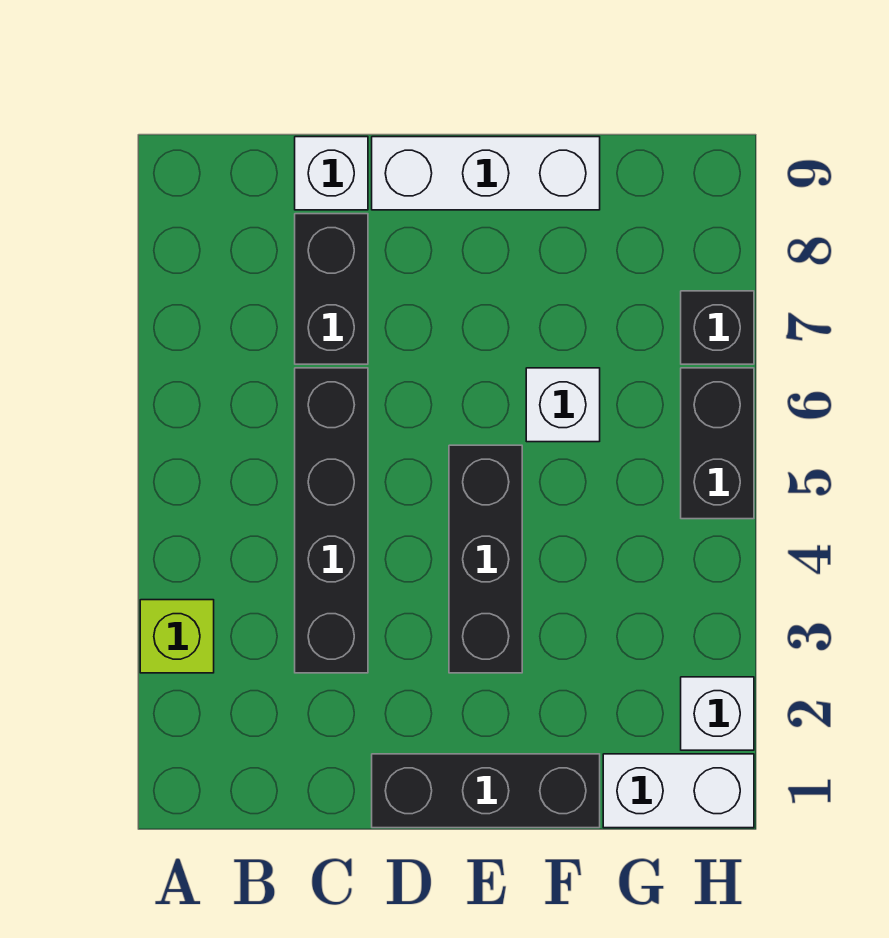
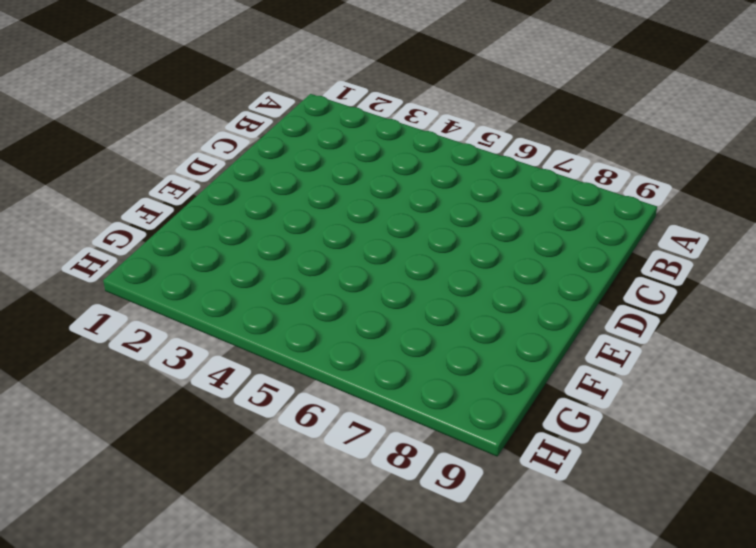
none -> lime 1x1 brick [140,600,214,673]
none -> black 1x4 brick [295,368,368,673]
none -> black 1x2 brick [295,214,368,364]

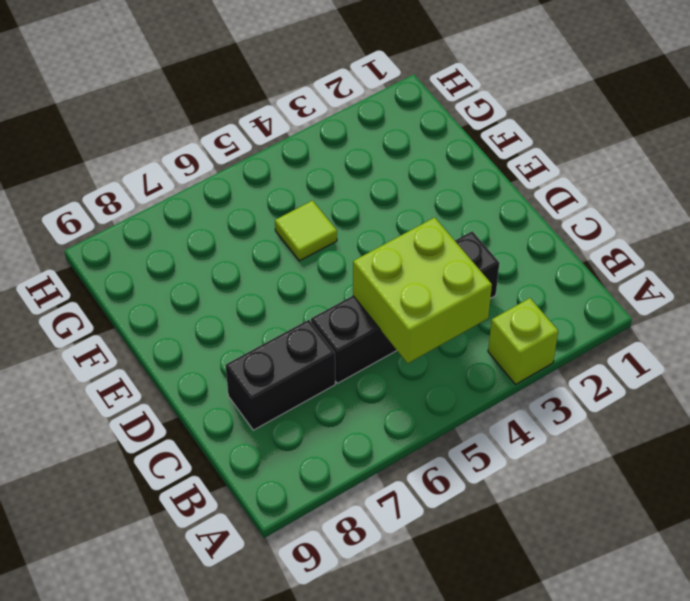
lime 2x2 brick [353,217,492,363] -> none
lime 1x1 tile [275,201,337,261] -> none
none -> white 1x1 brick [295,137,368,210]
none -> black 1x3 brick [372,754,600,828]
none -> white 1x3 brick [372,137,600,210]

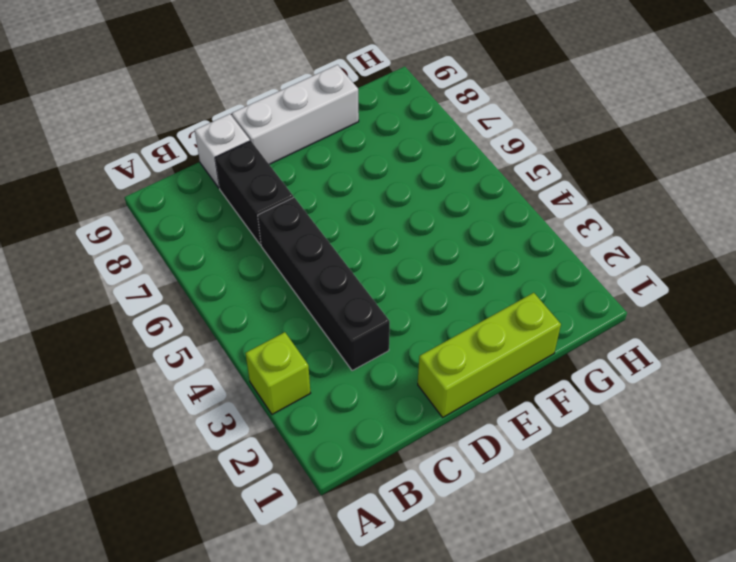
lime 1x3 brick [418,293,561,417] -> black 1x3 brick [372,754,600,828]
none -> black 1x3 brick [449,445,522,673]
none -> white 1x1 brick [526,368,600,442]
none -> white 1x2 brick [603,754,754,828]

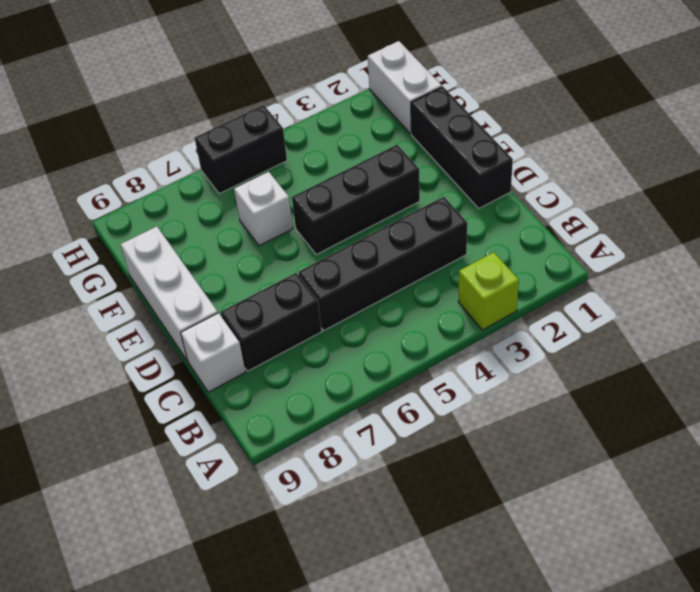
none -> white 1x1 brick [681,677,754,750]
none -> black 1x1 brick [681,291,754,364]

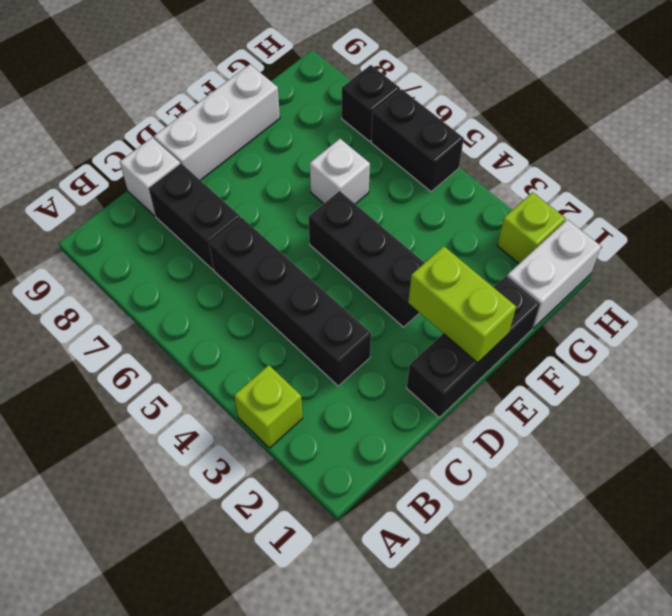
lime 1x2 brick [408,246,516,363] -> none
lime 1x1 brick [497,192,565,263] -> white 1x1 brick [681,677,754,750]

